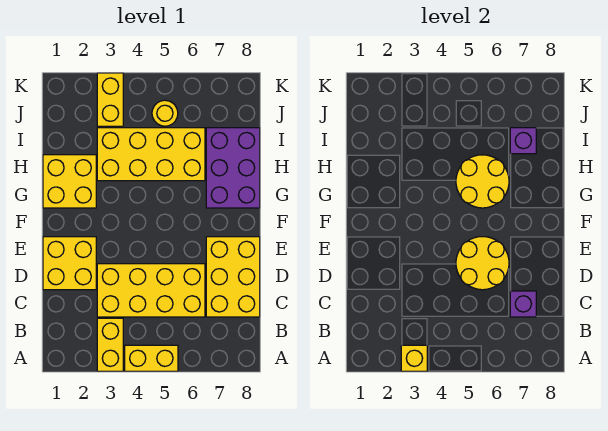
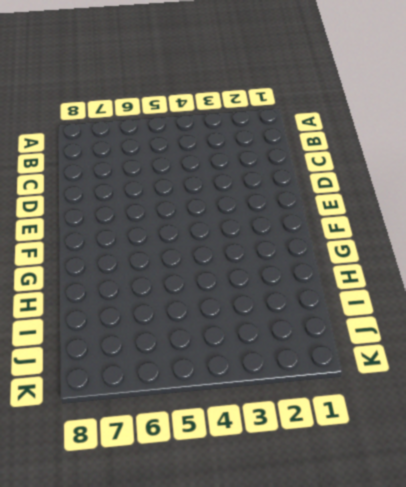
none -> yellow 1x2 brick [97,318,123,371]
none -> yellow 1x2 brick [125,345,178,371]
none -> yellow 2x4 brick [97,264,205,317]

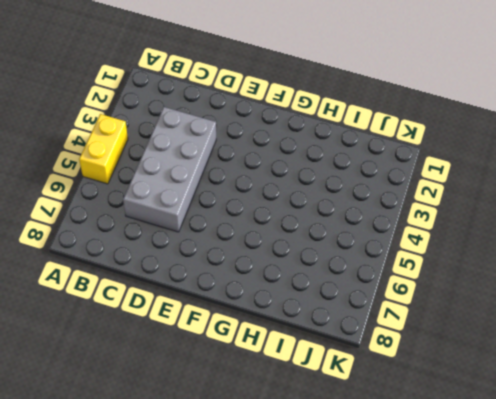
grey 2x4 brick [123,107,216,232] -> yellow 2x4 brick [97,264,205,317]
none -> yellow 1x2 brick [97,318,123,371]
none -> yellow 2x3 brick [206,237,260,317]
none -> yellow 2x2 brick [43,237,96,290]

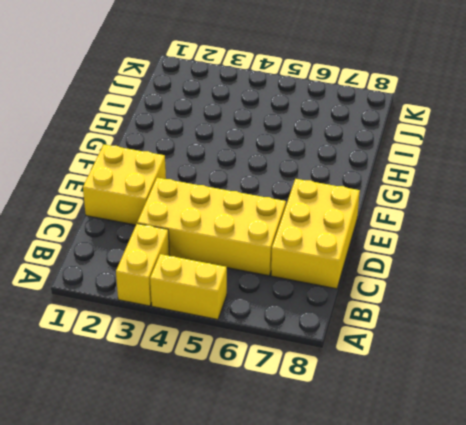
none -> yellow 2x2 brick [43,155,96,208]
none -> purple 2x3 brick [206,128,260,208]
none -> yellow 2x4 brick [97,128,205,181]

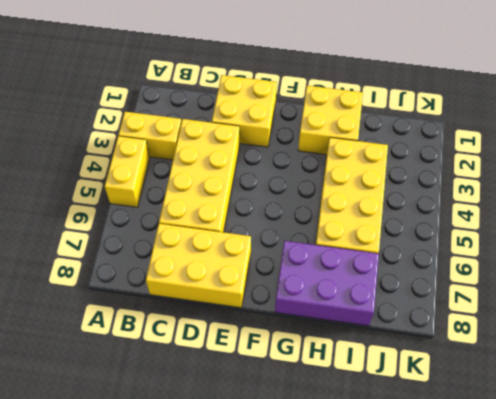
none -> yellow 1x2 brick [97,73,123,126]
none -> yellow 1x1 round brick [152,100,178,126]
none -> yellow 1x1 brick [401,345,427,371]

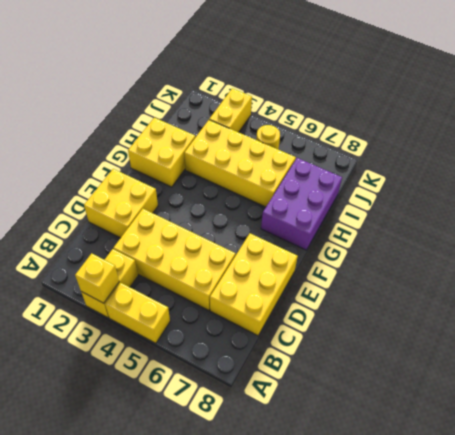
none -> purple 1x1 brick [510,291,536,317]
none -> yellow 2x2 round brick [456,237,509,290]
none -> yellow 2x2 round brick [456,155,509,208]

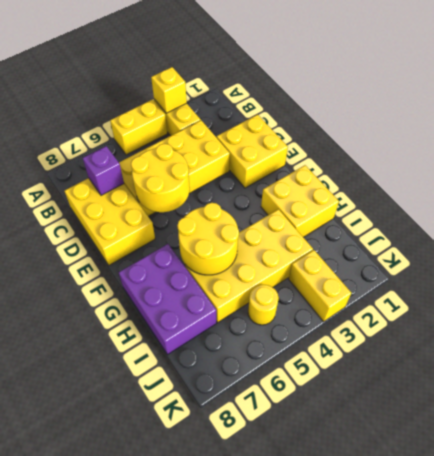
none -> purple 1x1 brick [510,128,536,154]

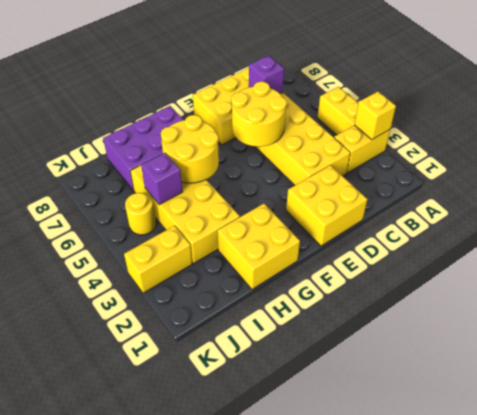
purple 1x1 brick [141,153,183,205] -> purple 1x1 brick moved to [510,128,536,154]

